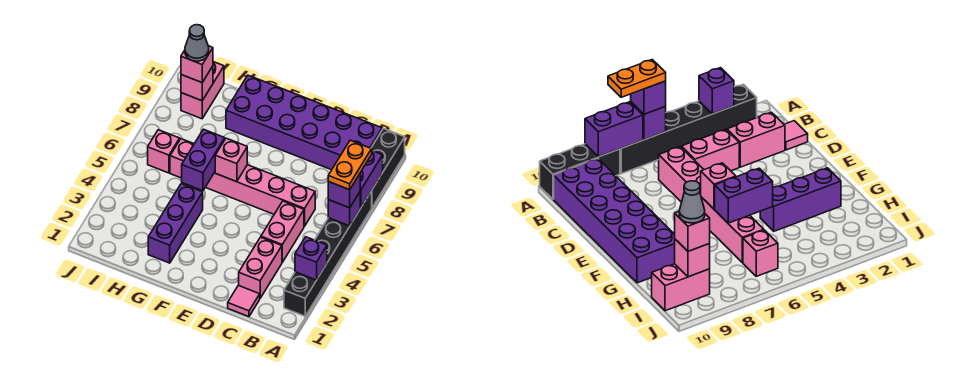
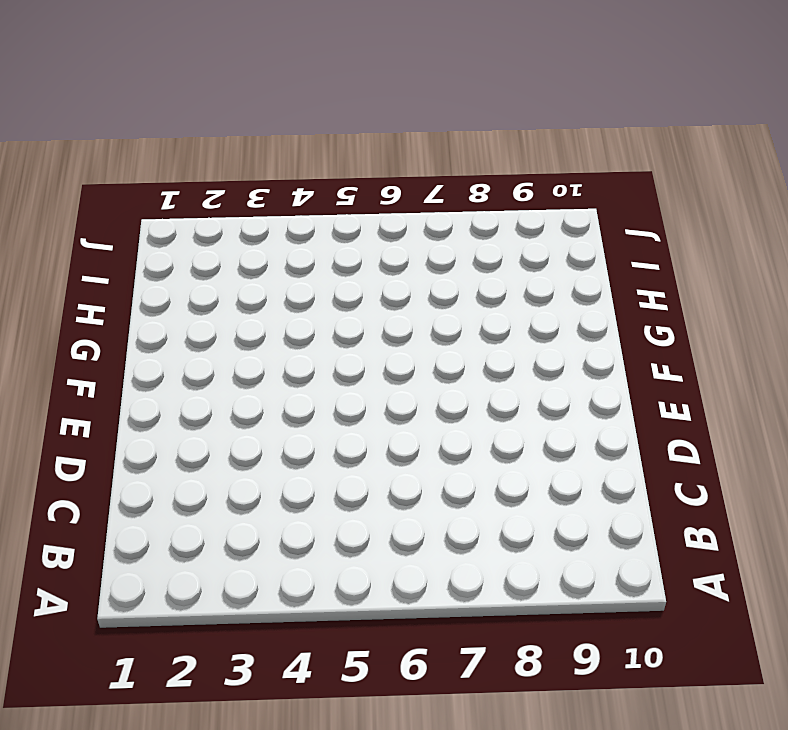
none -> black 1x6 brick [284,191,372,316]
none -> black 1x3 brick [371,129,405,207]
none -> purple 2x6 brick [226,75,382,170]

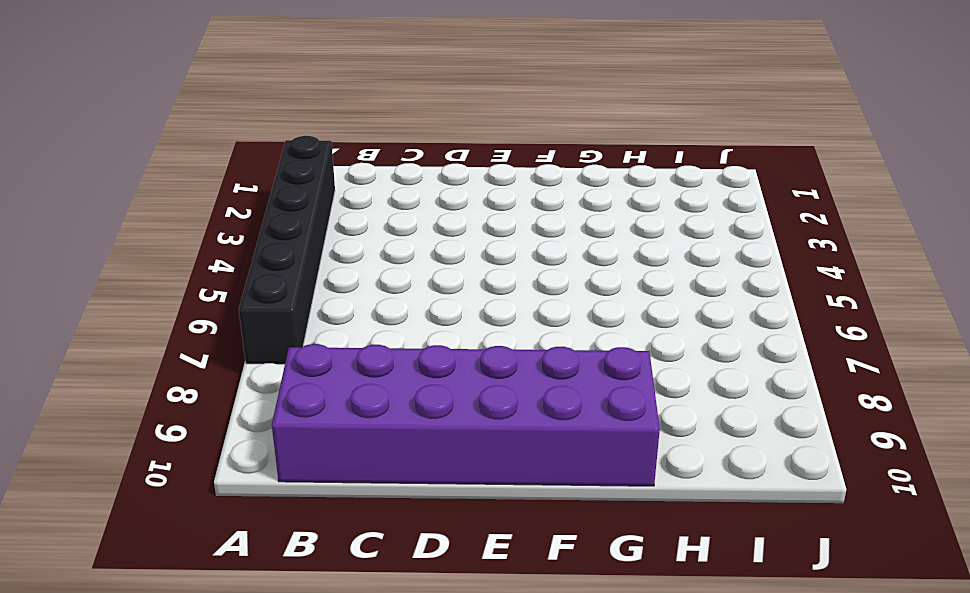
none -> black 1x3 brick [371,129,405,207]
none -> pink 1x1 tile [228,285,260,317]
none -> pink 1x2 brick [239,237,282,298]

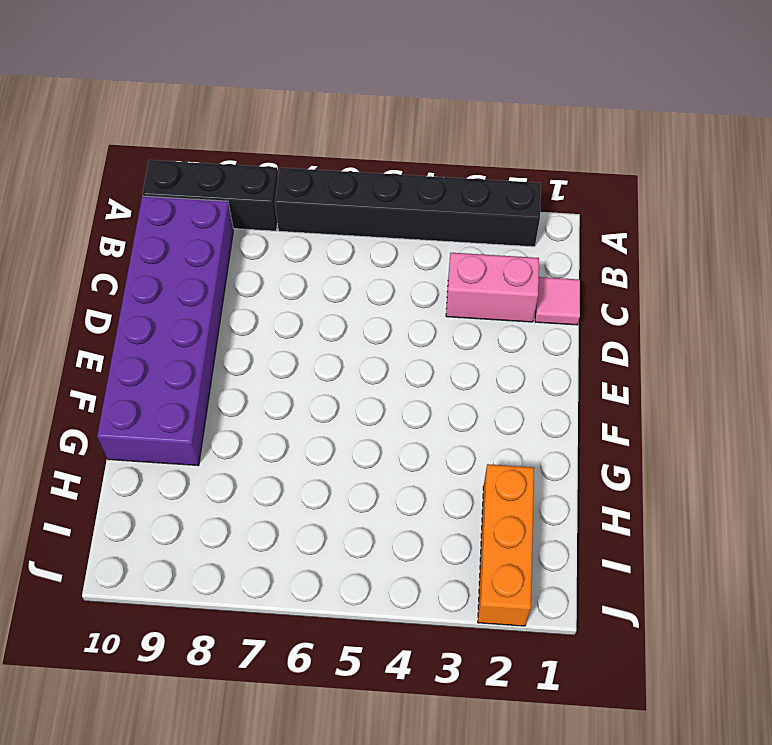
orange 1x3 brick [478,464,534,626] -> none
none -> pink 1x2 brick [261,201,304,262]
none -> pink 1x6 brick [170,139,315,226]
none -> purple 1x3 brick [148,184,203,263]

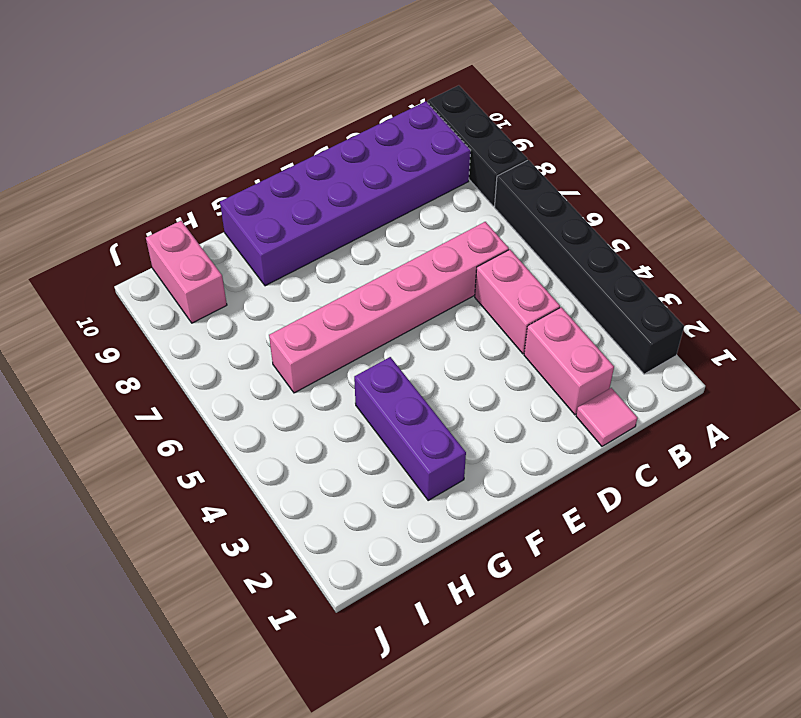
none -> pink 1x1 brick [148,130,180,173]
none -> purple 1x1 brick [295,237,327,280]
none -> purple 1x1 brick [328,192,360,226]

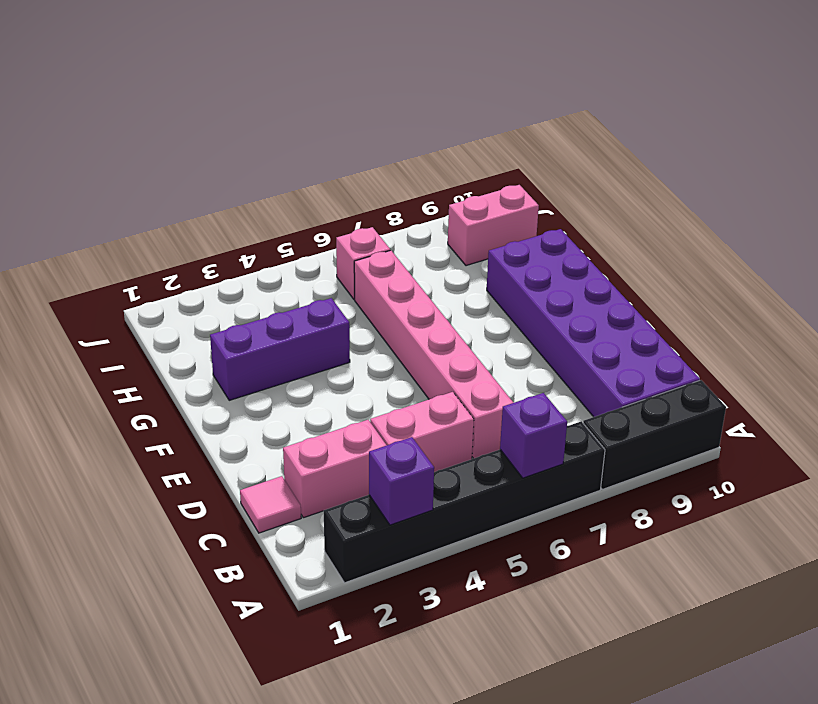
none -> purple 1x2 brick [360,151,383,208]
none -> pink 1x1 brick [215,138,247,182]
none -> purple 1x2 brick [182,129,225,191]

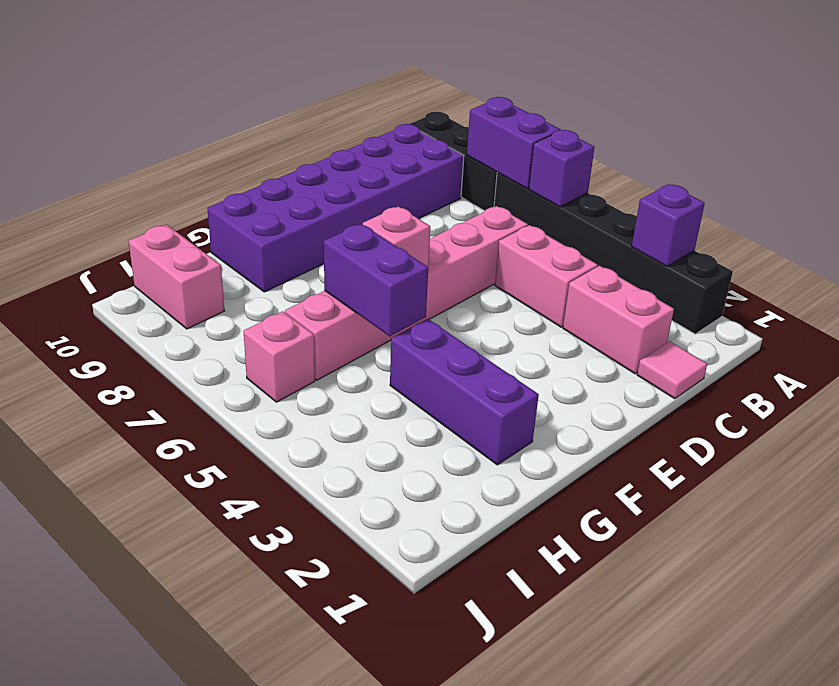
none -> pink 1x1 brick [181,66,213,101]
none -> purple 1x1 brick [328,174,360,208]
none -> pink 1x1 brick [181,46,213,83]

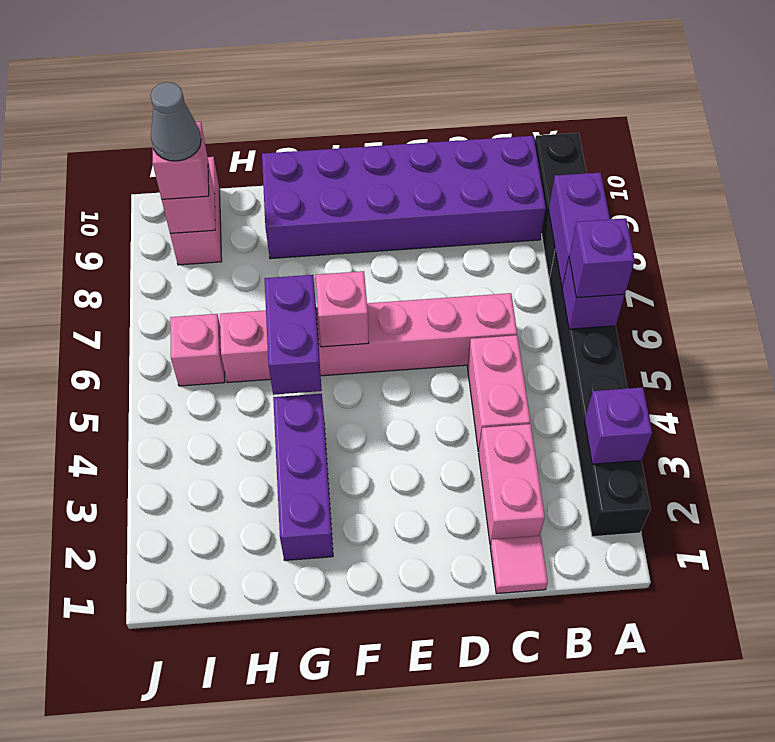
none -> orange 1x2 plate [328,140,372,190]

